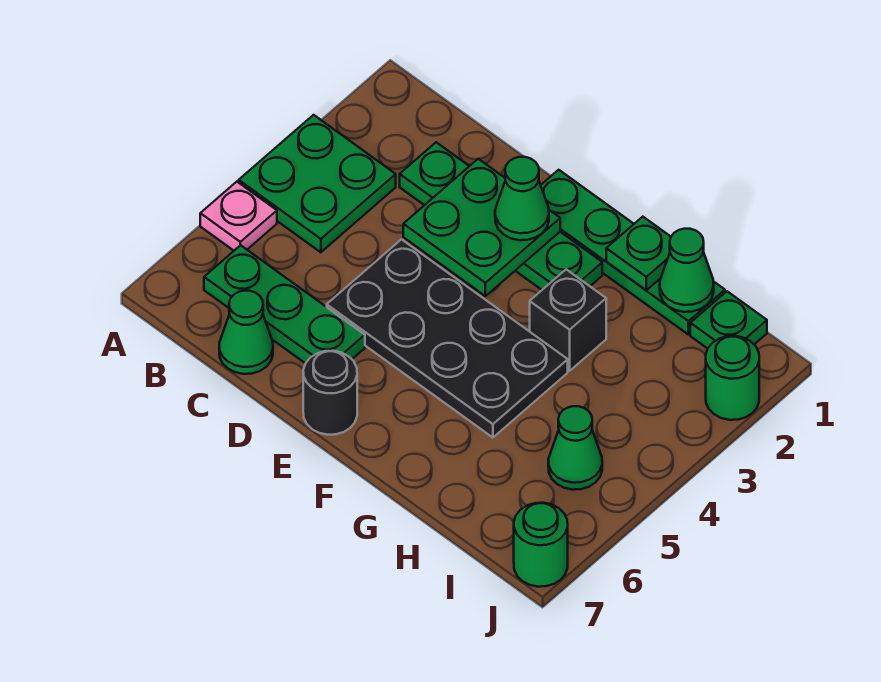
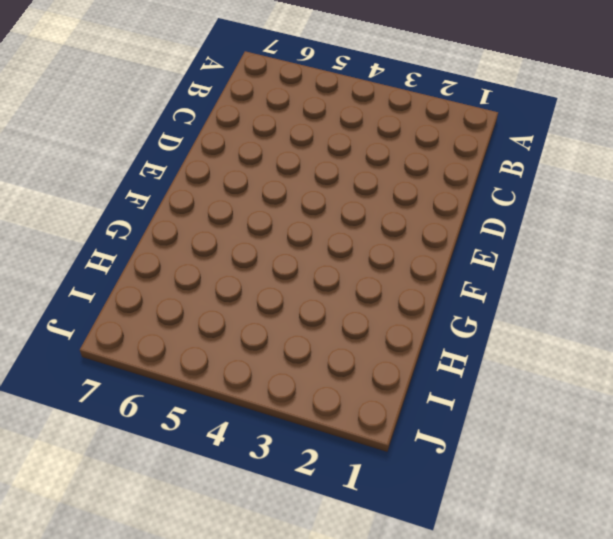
none -> green 2x2 plate [239,115,396,252]
none -> pink 1x1 plate [200,182,277,251]
none -> green 1x3 plate [204,245,365,363]

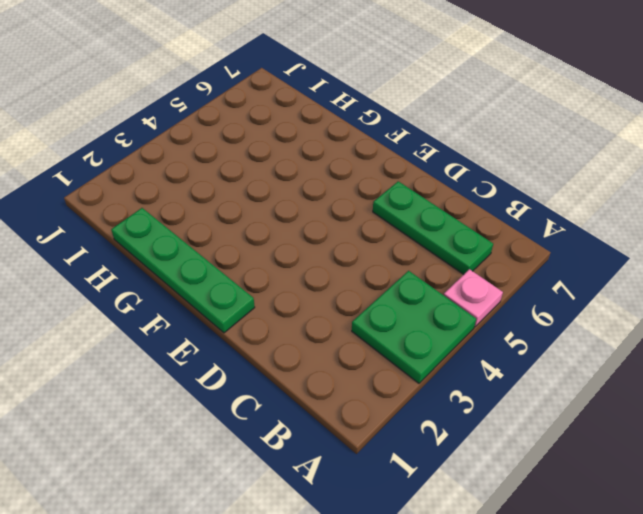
none -> green 1x4 plate [400,142,602,290]
none -> green 1x1 cone [219,291,273,374]
none -> black 2x4 plate [327,239,568,437]

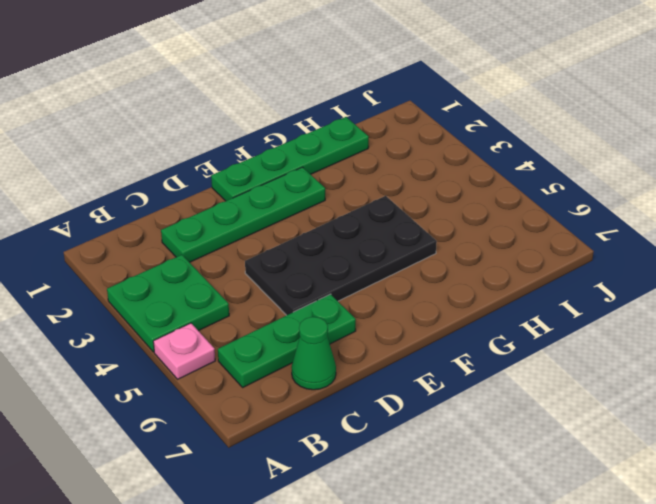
none -> black 1x1 round brick [303,351,357,435]
none -> black 1x1 brick [530,269,606,371]
none -> green 1x1 plate [690,291,767,349]

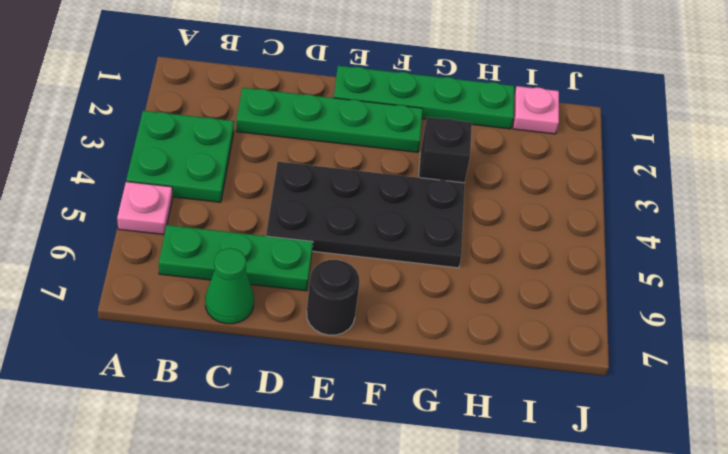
pink 1x1 plate [513,86,559,134] -> green 1x1 plate [690,291,767,349]
none -> green 1x1 cone [548,406,602,490]
none -> green 1x1 round brick [706,336,759,420]
none -> green 1x1 round brick [514,503,568,587]

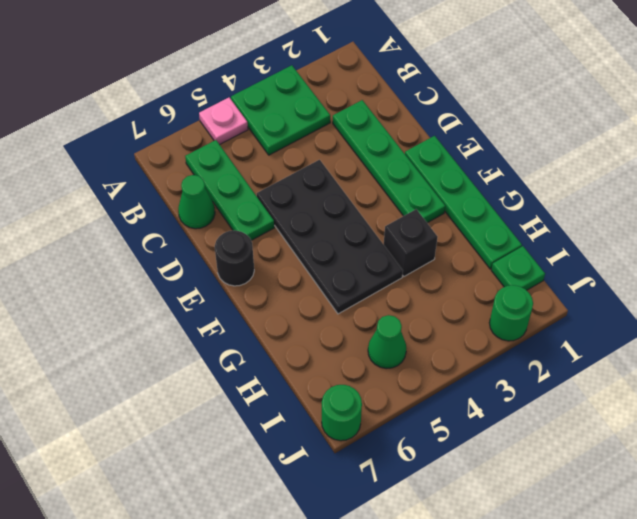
none -> green 2x2 plate [403,159,560,296]
none -> green 1x1 plate [606,217,671,290]
none -> green 1x1 cone [660,229,714,312]

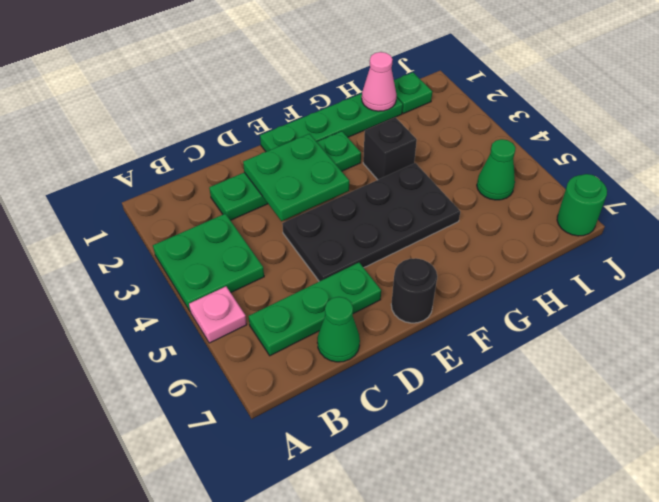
pink 1x1 cone [362,52,397,111] -> green 1x1 cone [660,229,714,312]
none -> green 1x1 round brick [706,336,759,420]
none -> green 1x1 plate [606,217,671,290]
none -> green 1x1 cone [495,157,549,240]

